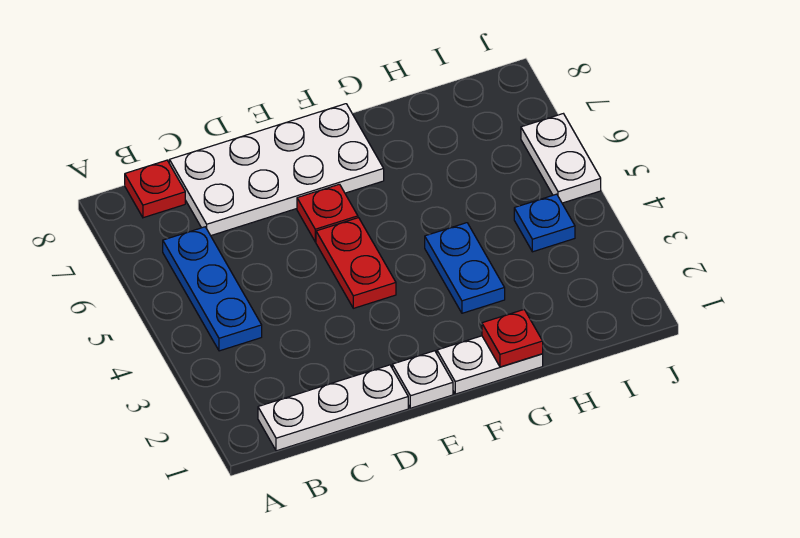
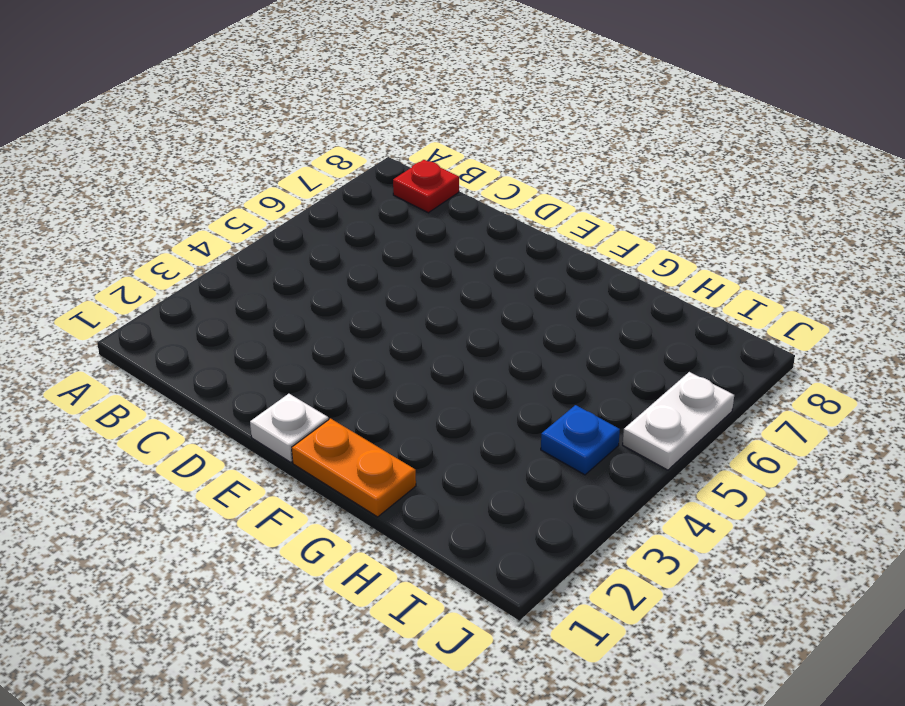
orange 1x2 plate [292,419,416,517] -> white 1x2 plate [437,336,543,394]
none -> white 1x3 plate [258,365,408,451]
none -> blue 1x3 plate [163,227,262,351]
none -> white 2x4 plate [169,104,384,236]

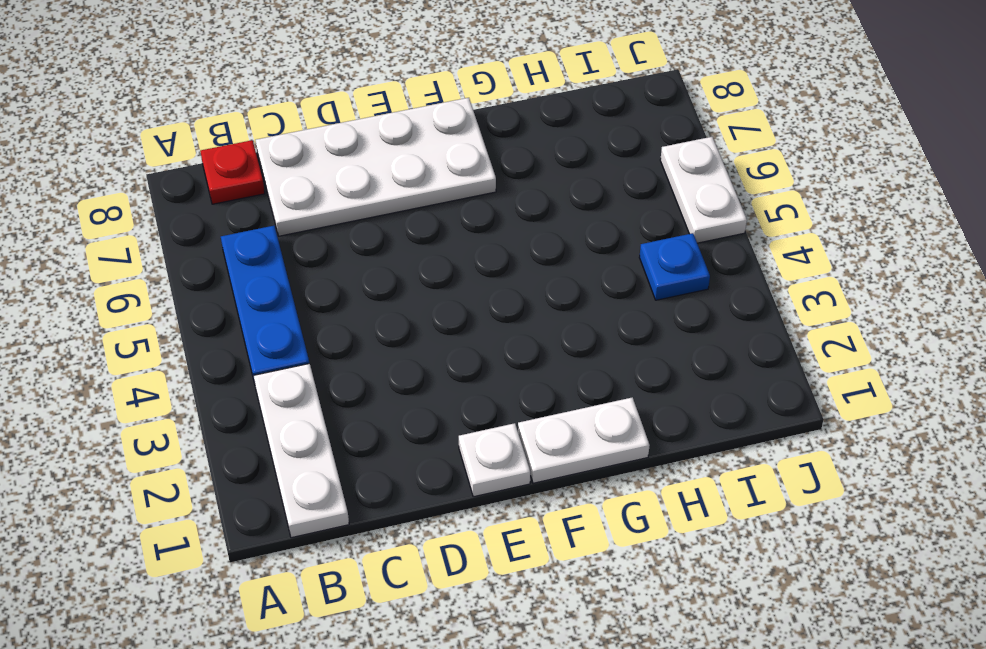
white 1x3 plate [253,363,349,538] -> white 1x3 plate turned to [258,365,408,451]
none -> red 1x2 plate [316,218,396,308]
none -> red 1x1 plate [297,184,358,242]
none -> blue 1x2 plate [425,223,505,313]

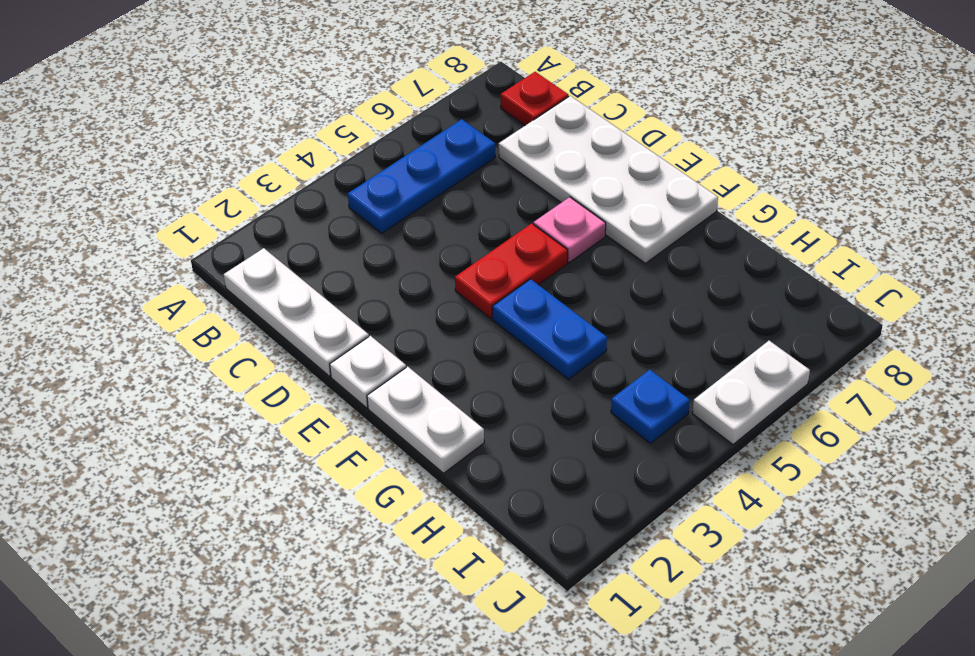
pink 1x1 plate [534,197,606,263] -> red 1x1 plate [297,184,358,242]
blue 1x2 plate [493,279,607,379] -> blue 1x2 plate turned to [425,223,505,313]
none -> red 1x1 plate [482,310,543,367]

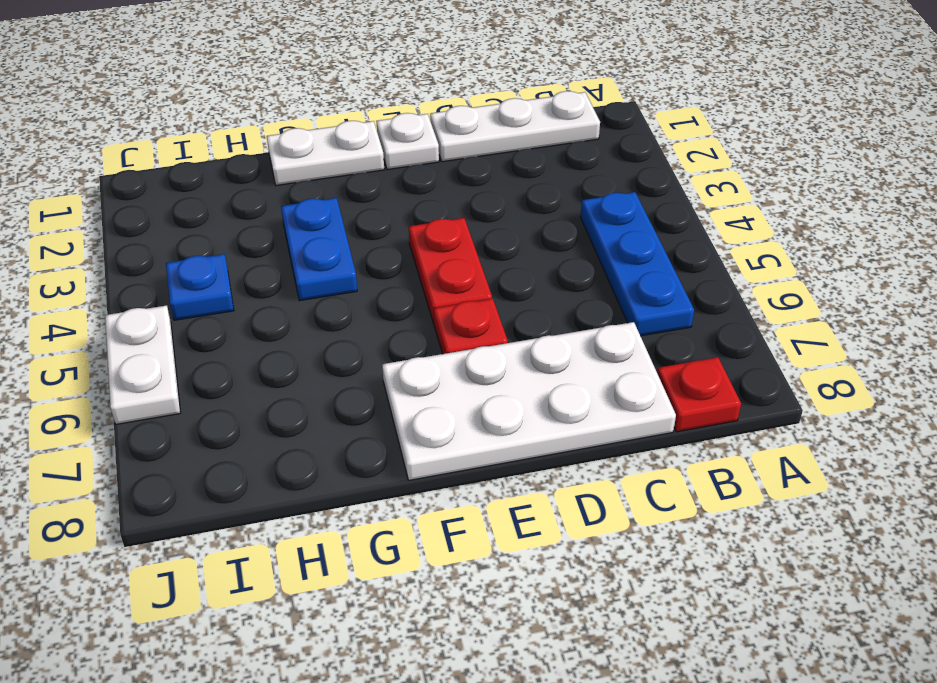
none -> red 1x1 plate [482,310,543,367]

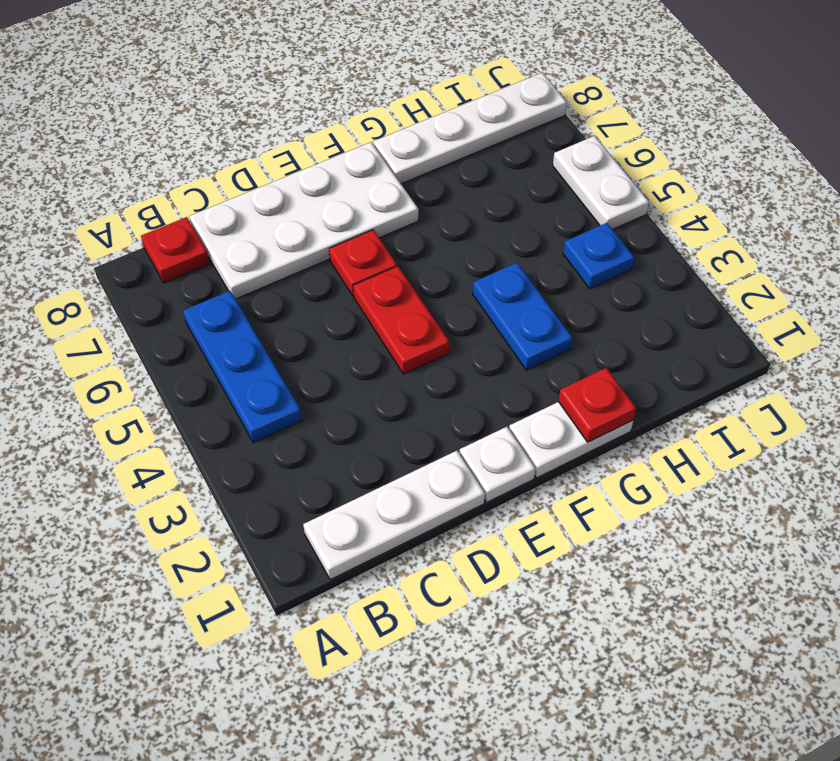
white 1x4 plate [373,73,567,184] -> none

